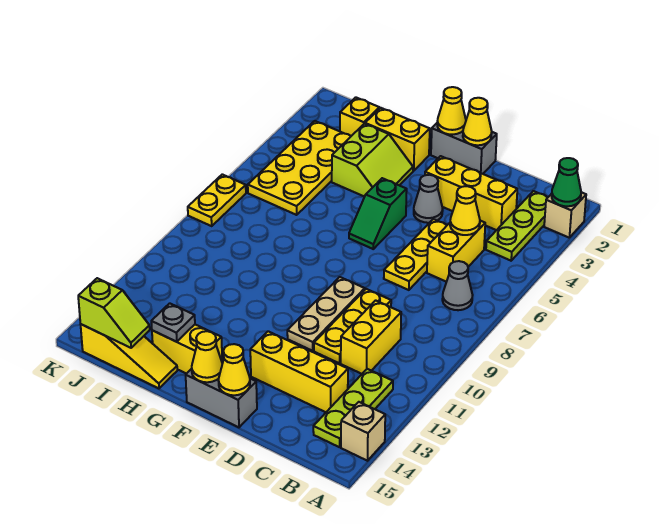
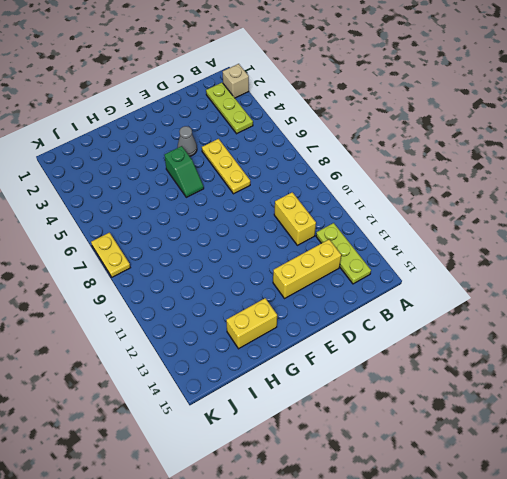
none -> tan 1x1 brick [341,402,385,461]
none -> grey 1x1 cone [442,261,473,310]
none -> yellow 1x3 brick [425,156,517,230]
none -> yellow 1x2 brick [427,221,485,282]

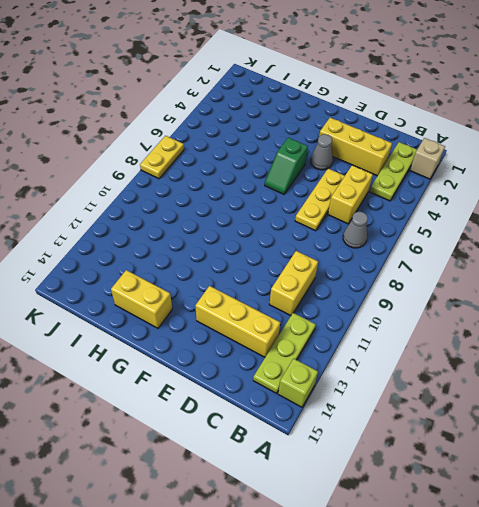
lime 1x1 brick [278,359,318,407] -> tan 1x1 brick [341,402,385,461]
none -> yellow 1x3 plate [314,289,391,363]
none -> grey 1x2 brick [431,123,497,174]
none -> tan 1x3 plate [287,277,365,351]
none -> grey 1x2 brick [186,369,257,427]

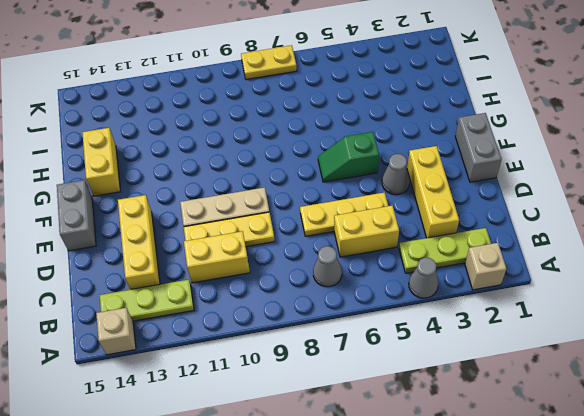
grey 1x1 cone [409,258,438,298] -> none
none -> yellow 1x2 brick [365,108,430,171]
none -> lime 2x2 slope [332,124,413,197]
none -> yellow 1x3 slope [81,324,177,388]
none -> yellow 1x1 brick [340,97,379,136]

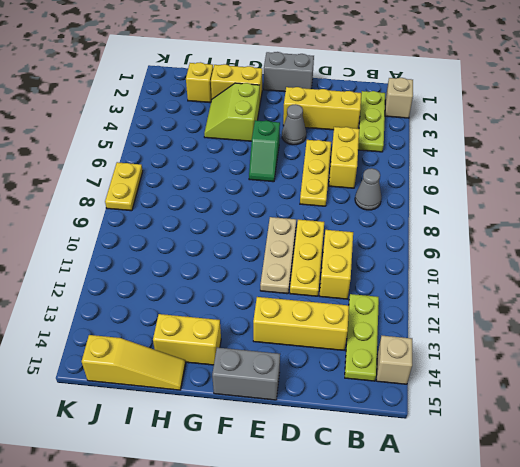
lime 2x2 slope [204,83,260,141] -> lime 2x2 slope turned to [332,124,413,197]
none -> yellow 2x4 plate [248,121,351,215]
none -> green 1x1 cone [552,158,581,206]
none -> yellow 1x1 cone [450,186,480,235]
none -> yellow 1x1 cone [463,98,492,145]

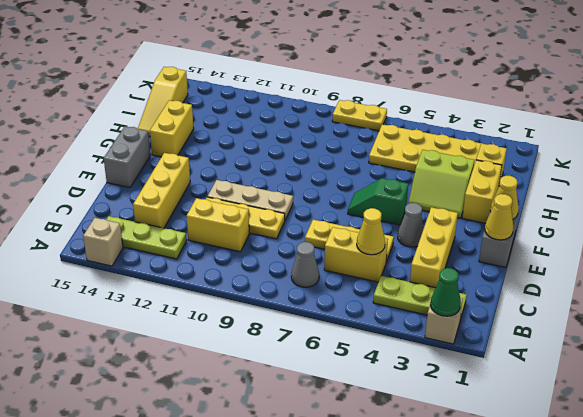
none -> yellow 1x1 cone [218,344,250,395]
none -> yellow 1x1 cone [192,331,222,382]
none -> grey 1x1 plate [151,303,195,342]
none -> lime 1x2 slope [78,278,150,348]

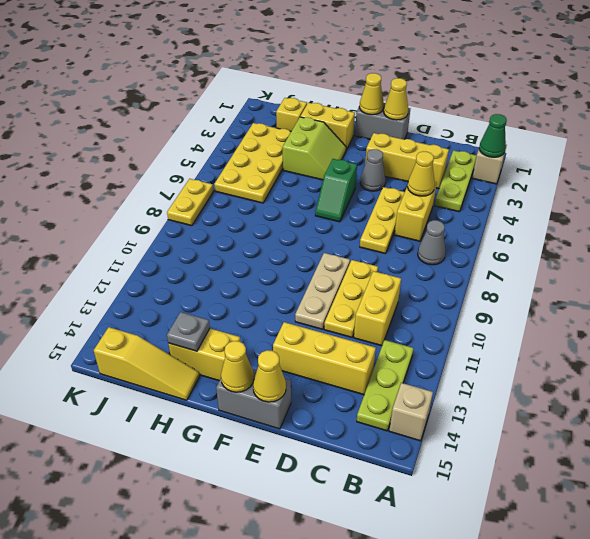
none -> lime 1x2 slope [78,278,150,348]

